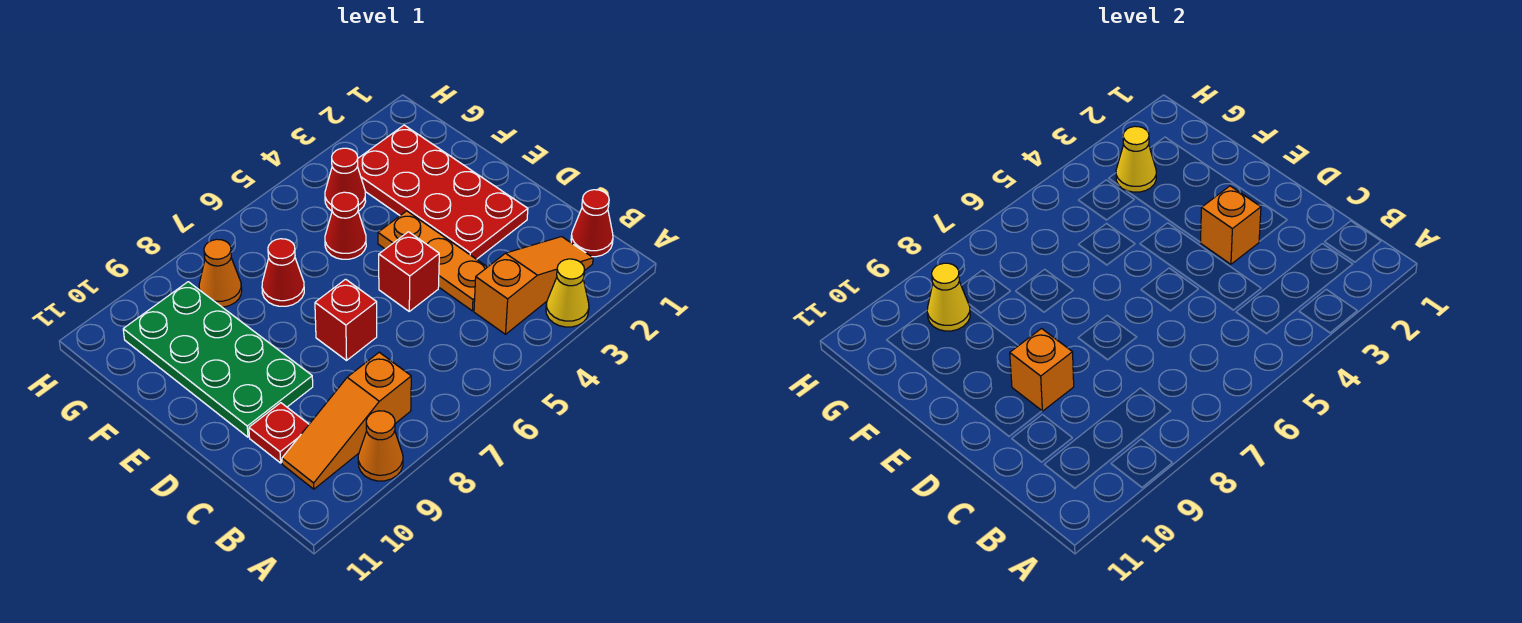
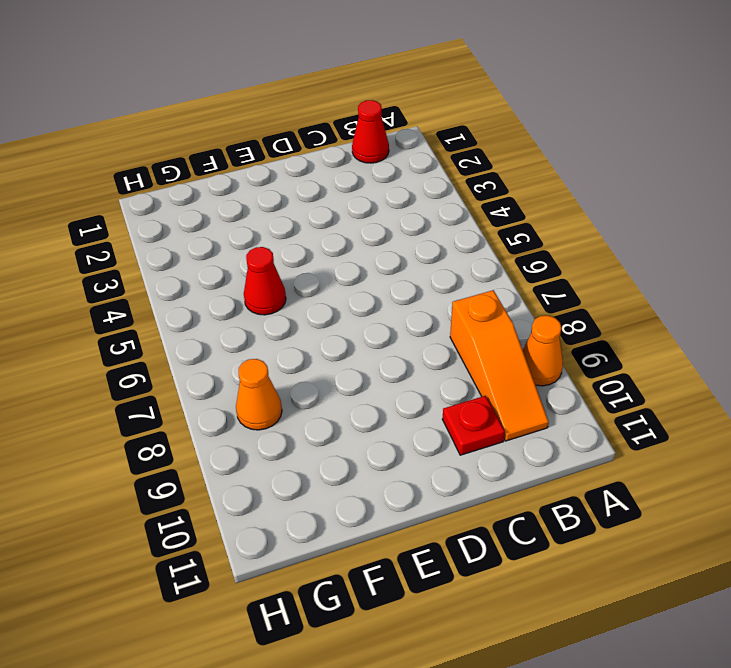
none -> yellow 1x1 cone [546,259,589,327]
none -> orange 1x3 slope [474,237,593,334]
none -> orange 1x3 plate [378,211,487,311]

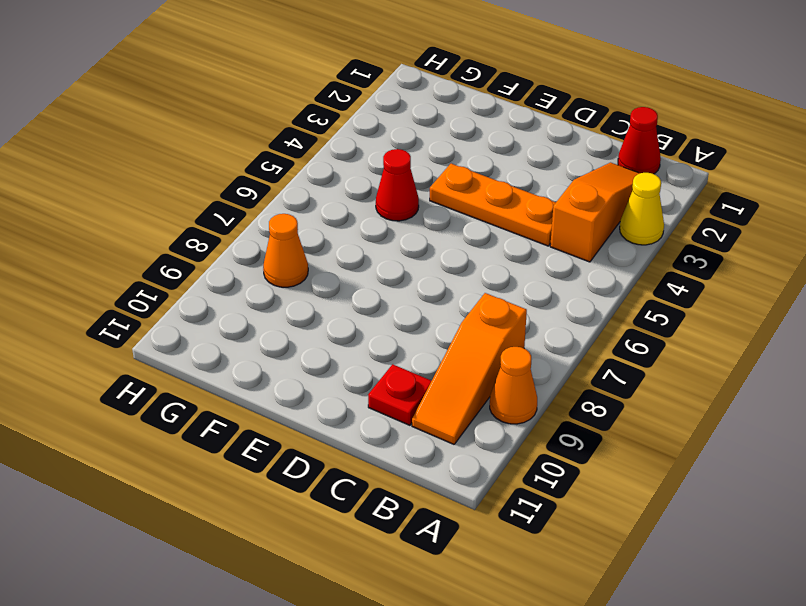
none -> red 2x4 plate [357,125,528,259]
none -> red 1x1 brick [379,232,439,311]
none -> red 1x1 brick [315,279,377,360]

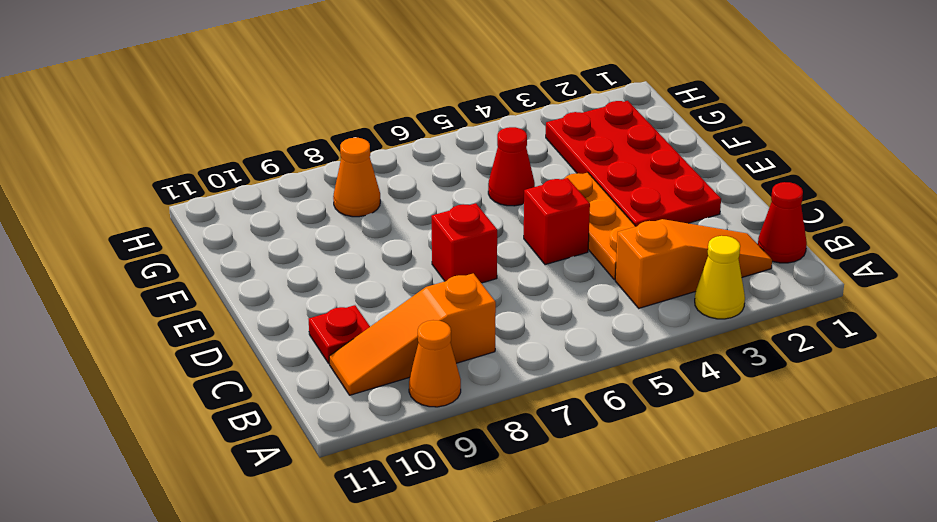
none -> green 2x4 plate [123,282,313,437]
none -> red 1x1 cone [262,239,304,306]
none -> red 1x1 cone [325,148,366,211]

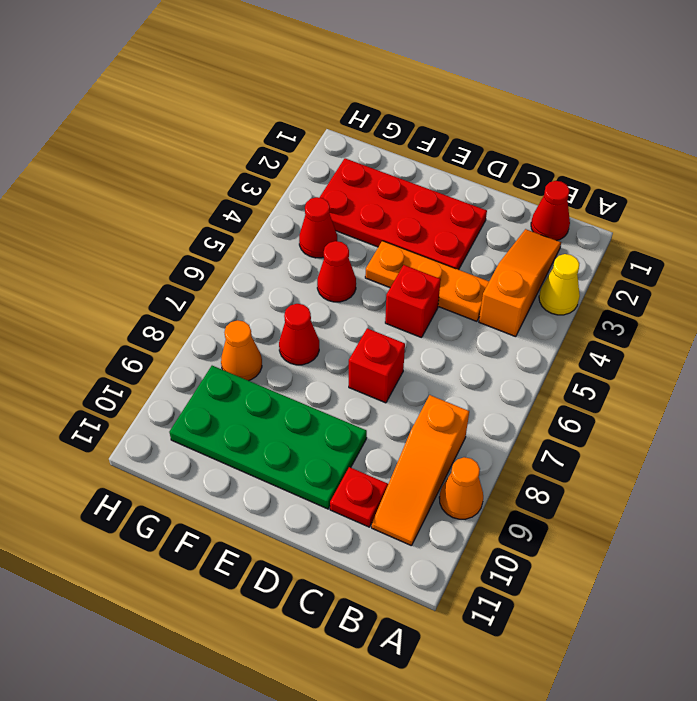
none -> orange 1x1 brick [1200,186,1261,264]
none -> orange 1x1 brick [1010,329,1074,411]
none -> yellow 1x1 cone [1116,126,1156,192]

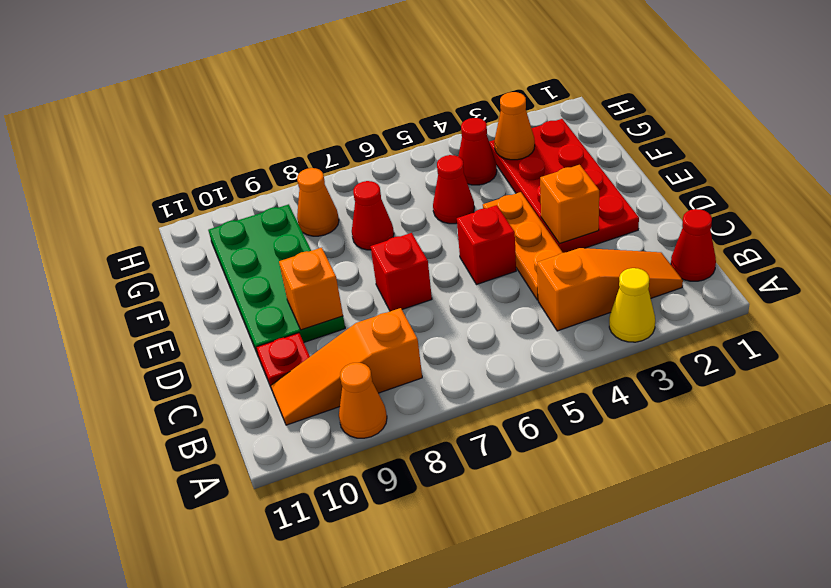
orange 1x1 cone [494,92,535,160] -> yellow 1x1 cone [1116,126,1156,192]
none -> yellow 1x1 cone [927,263,970,331]

